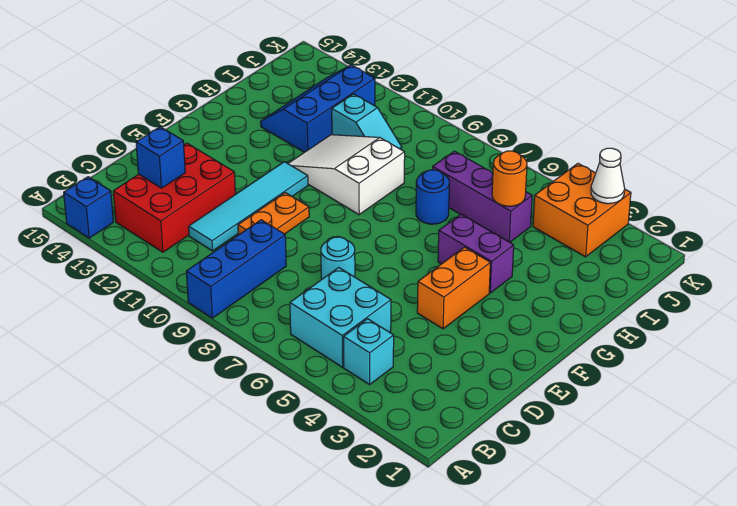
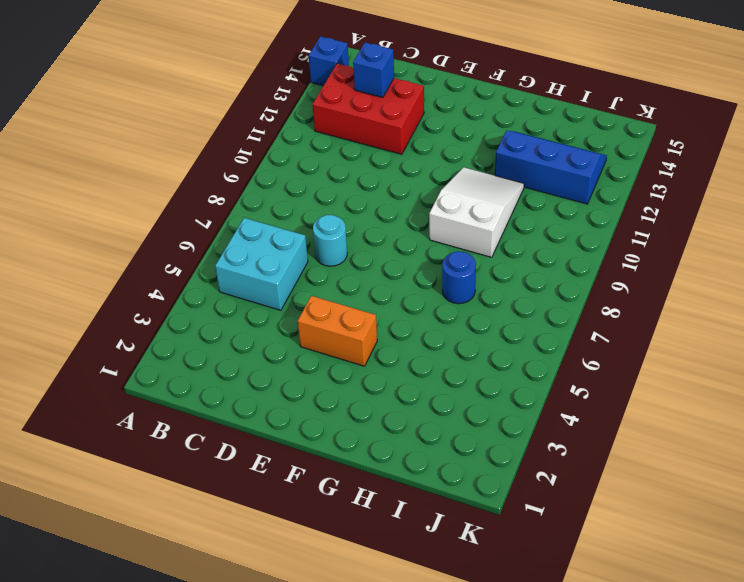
none -> blue 1x3 brick [186,220,286,318]
none -> cyan 1x1 brick [344,319,394,385]
none -> cyan 1x4 tile [189,162,308,251]

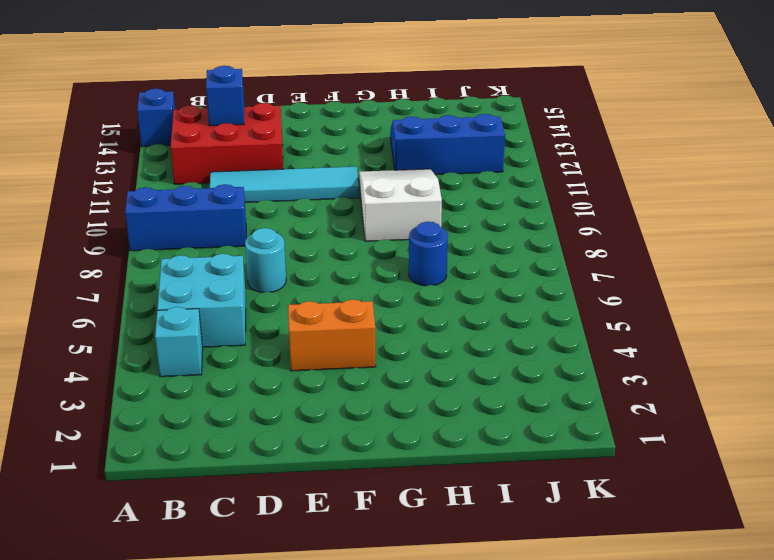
none -> orange 1x2 plate [238,193,309,235]
none -> purple 1x2 brick [438,214,514,293]
none -> purple 1x3 brick [433,151,532,242]

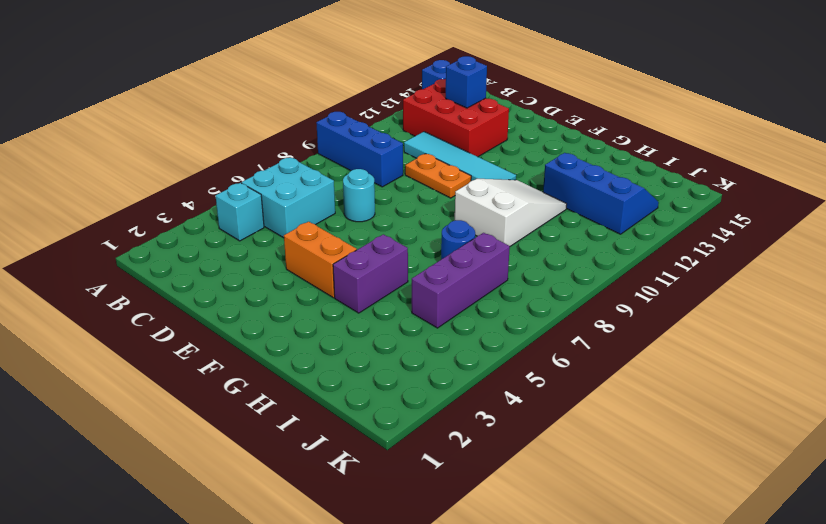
none -> cyan 1x2 slope [332,94,402,150]
none -> orange 2x2 brick [533,164,631,257]
none -> orange 1x1 round brick [492,151,527,206]

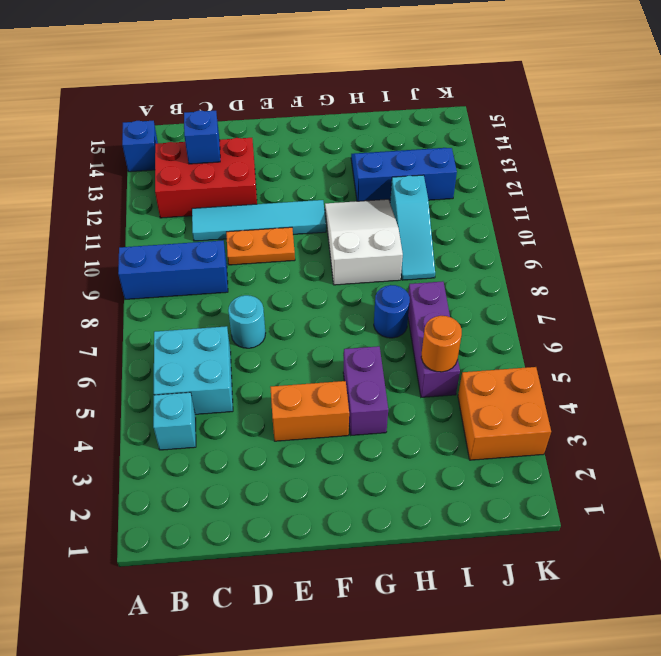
cyan 1x3 slope [390,175,435,280] -> cyan 1x2 slope [332,94,402,150]
none -> white 1x1 cone [591,148,625,204]

